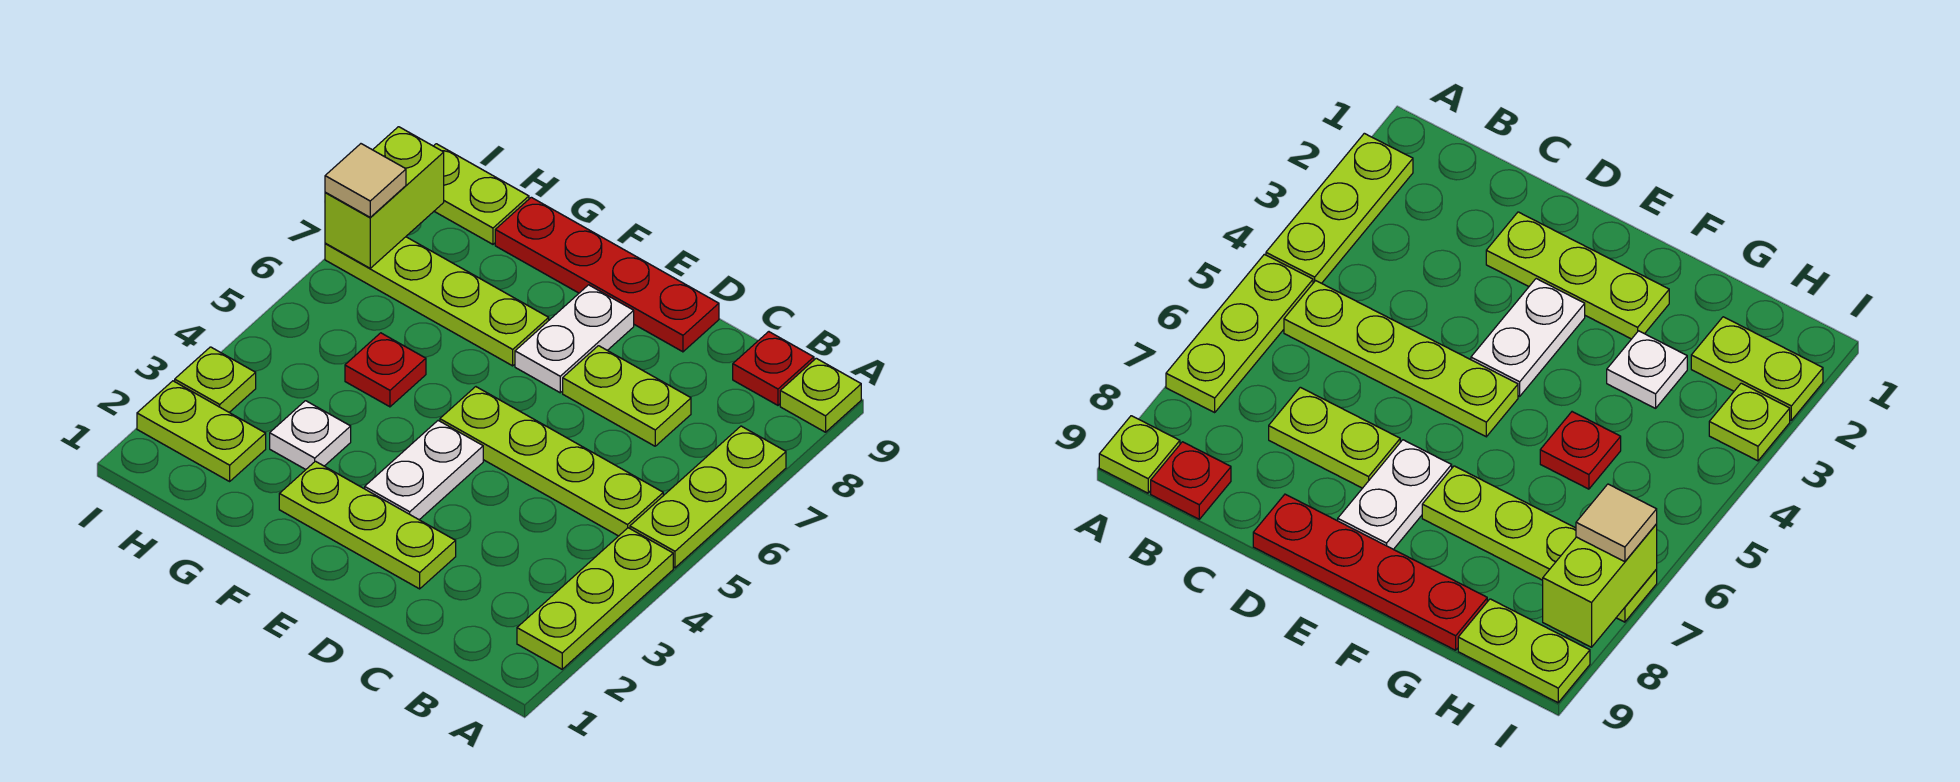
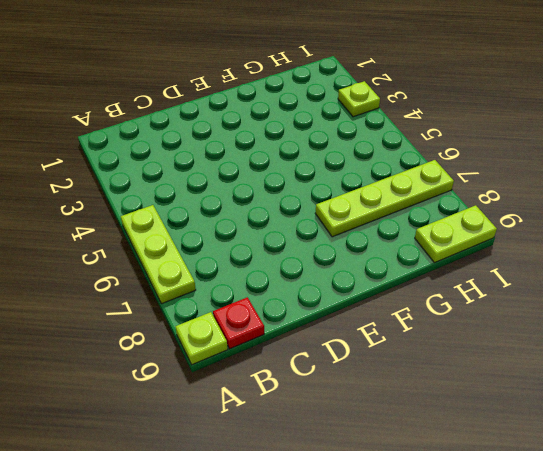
none -> lime 1x3 plate [517,528,673,669]
none -> lime 1x4 plate [440,387,663,536]
none -> lime 1x2 plate [563,346,691,446]

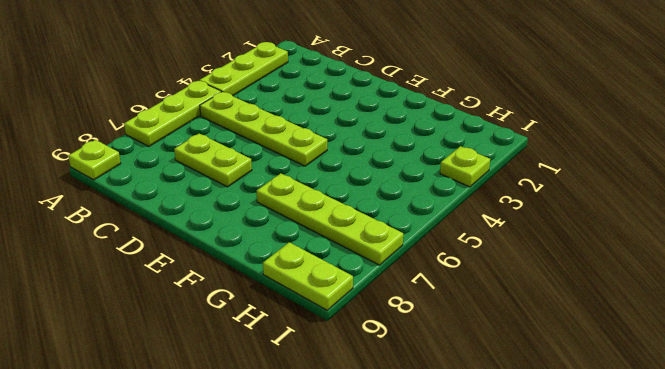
none -> red 1x1 plate [733,332,814,405]
none -> lime 1x3 plate [279,461,456,589]
none -> red 1x4 plate [495,197,719,352]

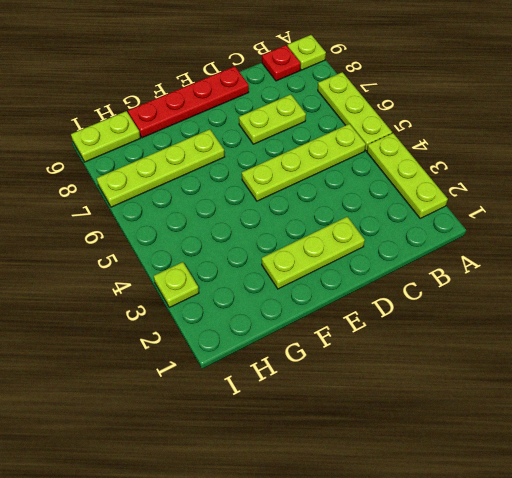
none -> white 1x2 plate [365,421,483,520]
none -> white 1x2 plate [515,285,634,393]
none -> white 1x1 plate [270,401,351,469]

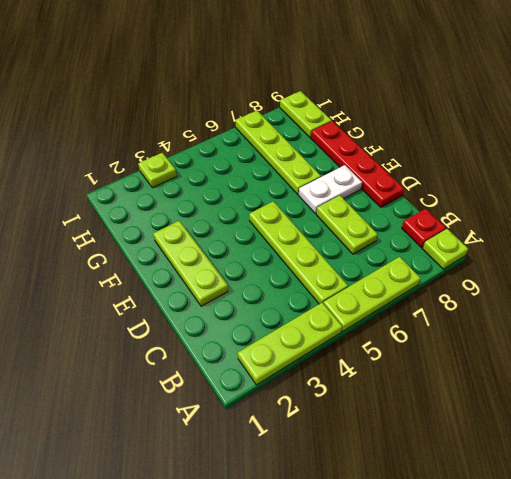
none -> white 1x2 plate [365,421,483,520]
none -> white 1x1 plate [270,401,351,469]
none -> red 1x1 plate [345,333,426,407]

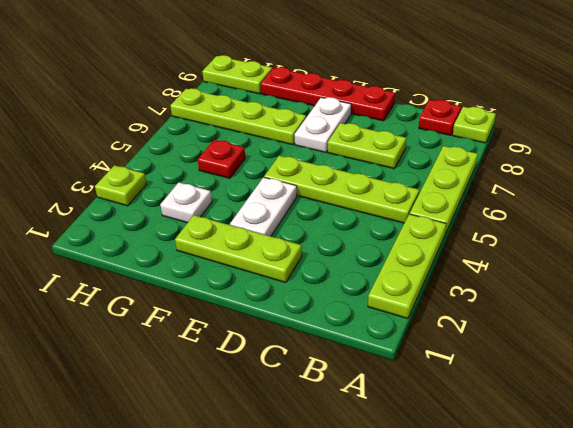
none -> lime 1x2 plate [137,381,266,481]
none -> lime 1x2 brick [325,127,444,268]
none -> tan 1x1 tile [325,144,406,217]

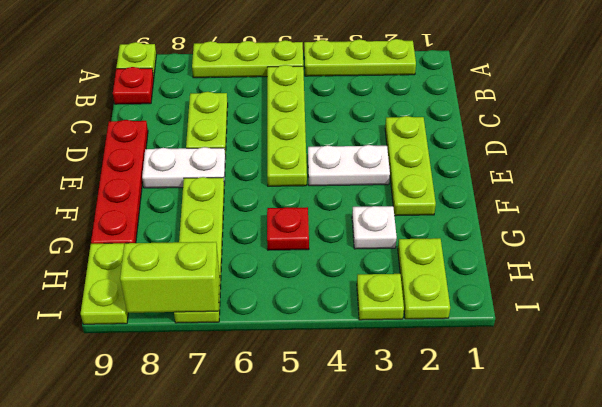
none -> tan 1x1 tile [325,144,406,217]

